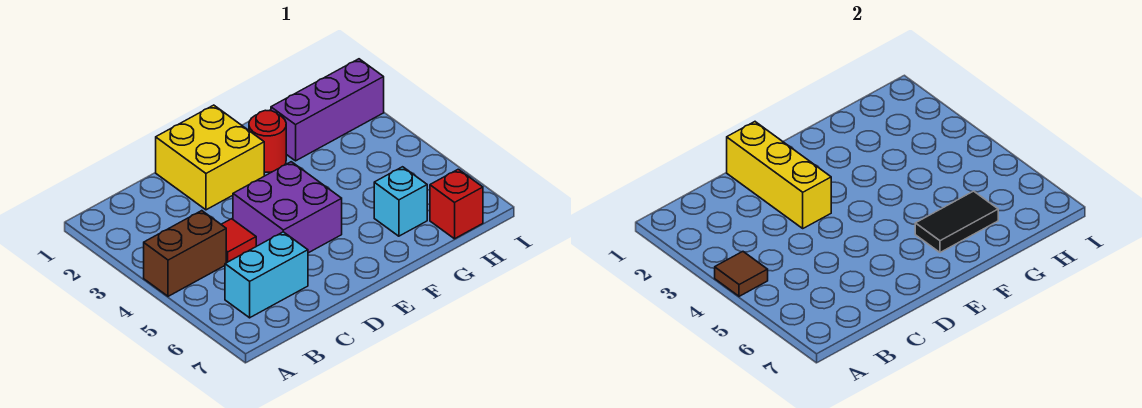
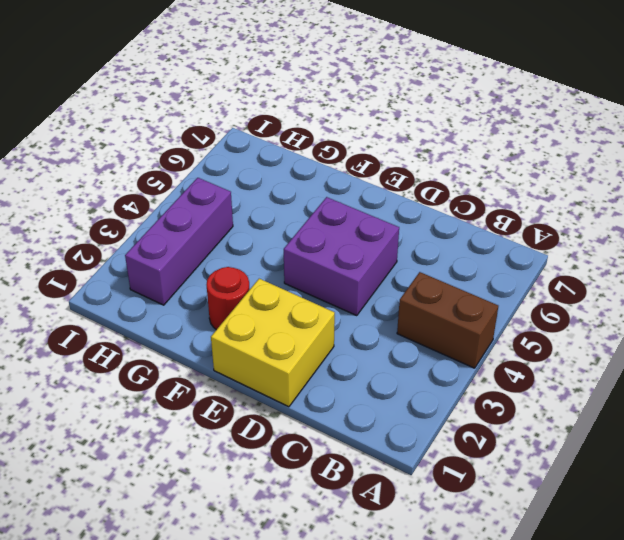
purple 1x3 brick [125,178,233,305] -> purple 1x3 brick turned to [271,59,384,161]
none -> cyan 1x2 brick [225,232,308,318]
none -> red 1x1 tile [221,219,256,263]
none -> cyan 1x1 brick [374,167,427,236]

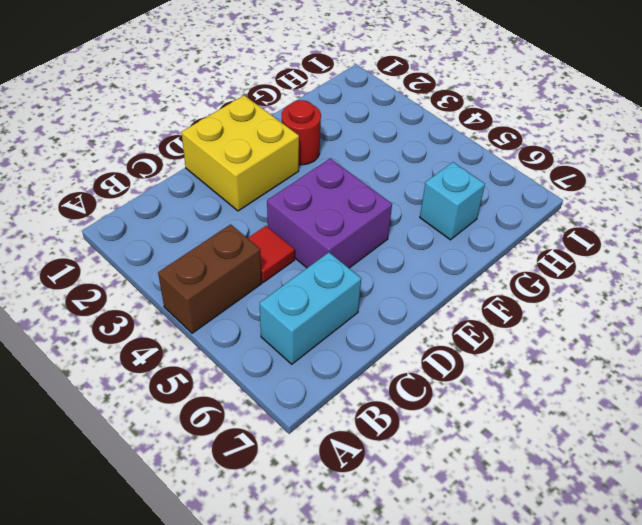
none -> purple 1x3 brick [271,59,384,161]
none -> red 1x1 brick [430,169,483,239]
none -> brown 1x1 tile [715,252,768,296]

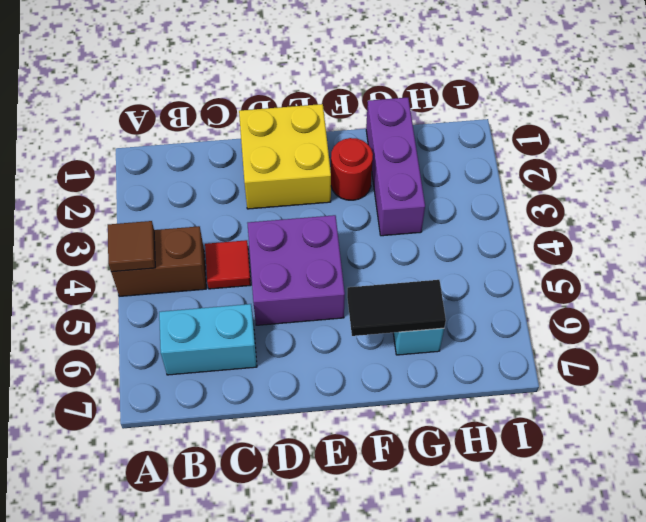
purple 1x3 brick [366,98,425,236] -> purple 1x3 brick turned to [271,59,384,161]
none -> red 1x1 brick [430,169,483,239]
none -> yellow 1x3 brick [727,122,831,228]

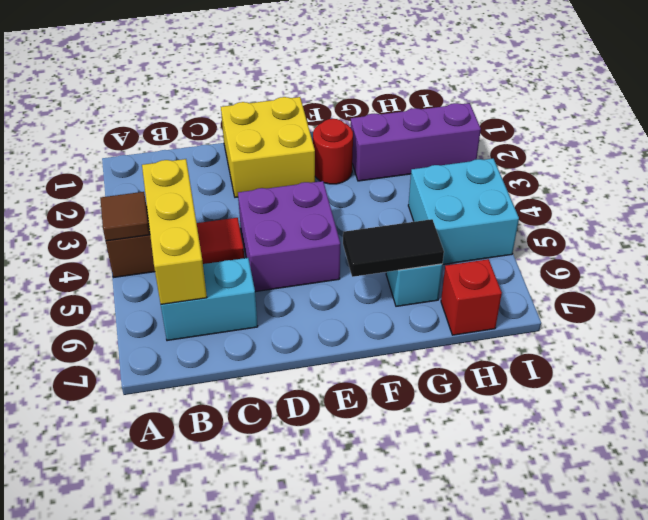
yellow 1x3 brick [142,159,207,304] -> yellow 1x3 brick moved to [727,122,831,228]
cyan 2x2 brick [408,159,519,265] -> none

